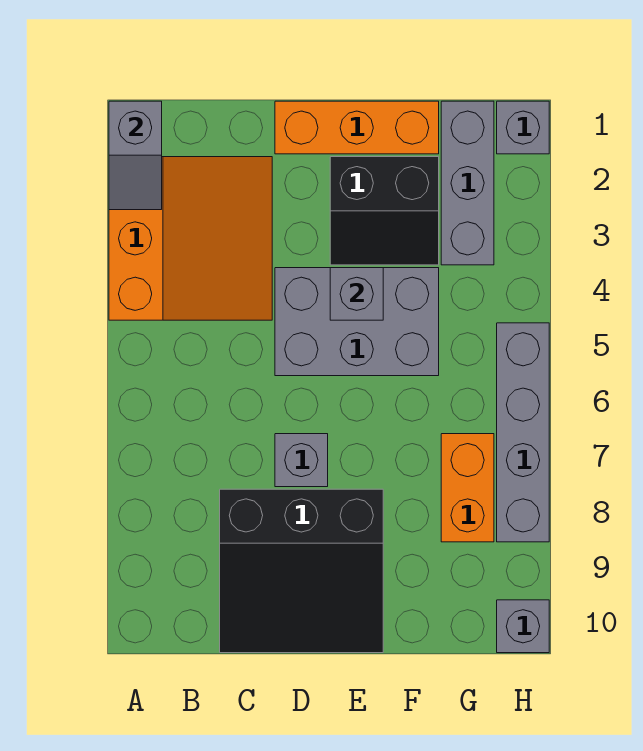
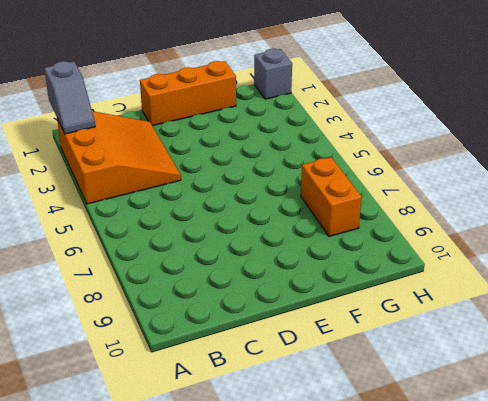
none -> black 3x3 slope [220,489,383,653]
none -> grey 2x3 brick [275,268,439,376]
none -> grey 1x1 brick [275,434,328,487]

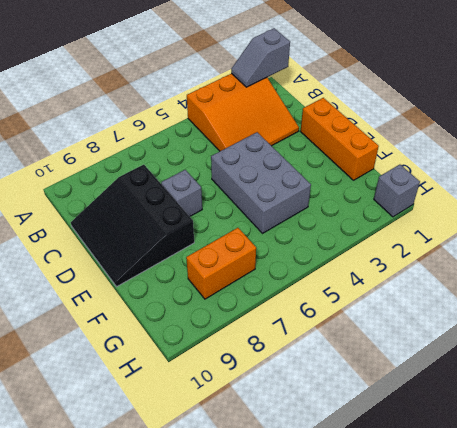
none -> black 2x2 slope [330,157,439,265]
none -> grey 1x3 brick [441,101,494,265]
none -> grey 1x4 brick [497,323,549,542]

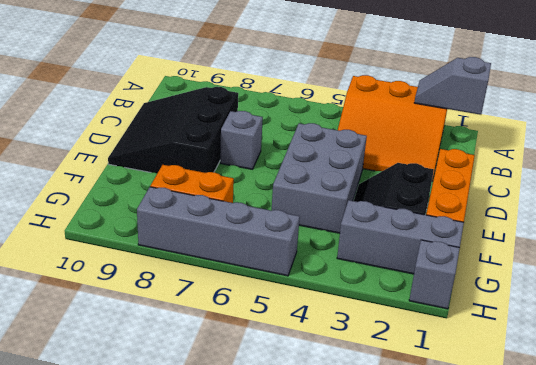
none -> grey 1x1 brick [497,600,549,653]
none -> grey 1x1 brick [330,268,383,320]

